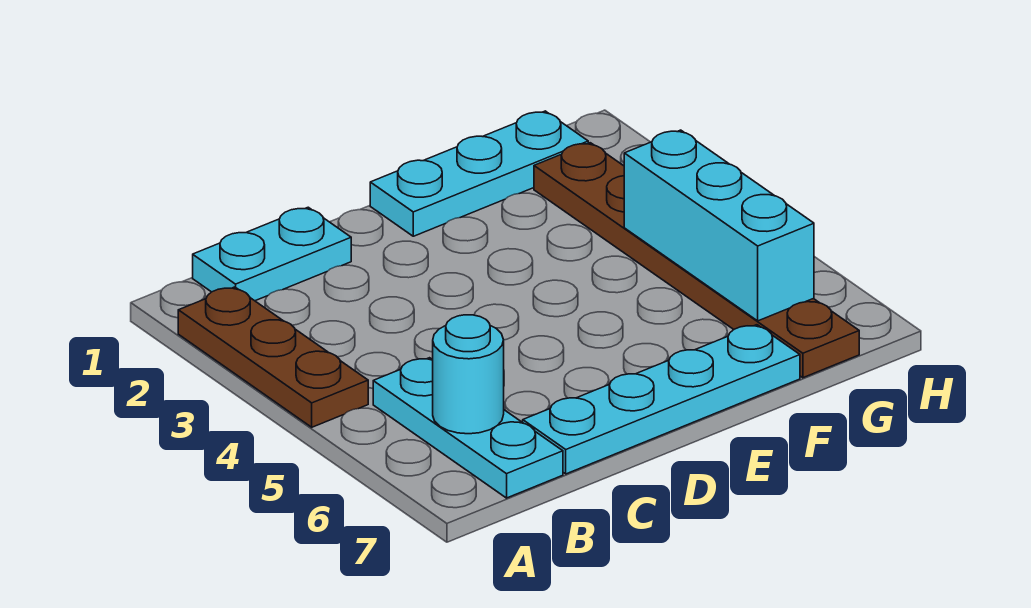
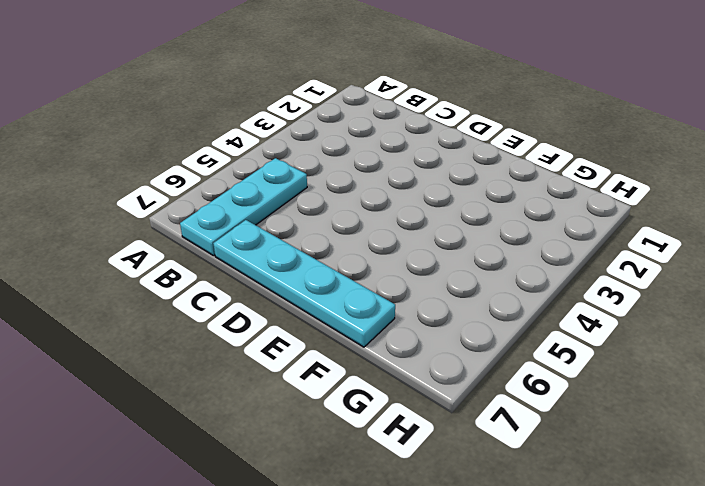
none -> brown 1x3 plate [178,287,368,427]
none -> cyan 1x2 plate [193,207,351,301]

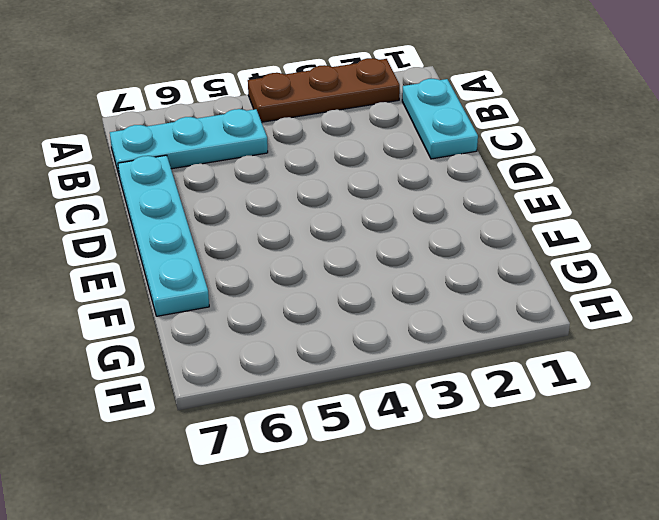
none -> cyan 1x3 plate [370,111,588,236]
none -> brown 1x6 plate [534,143,859,378]

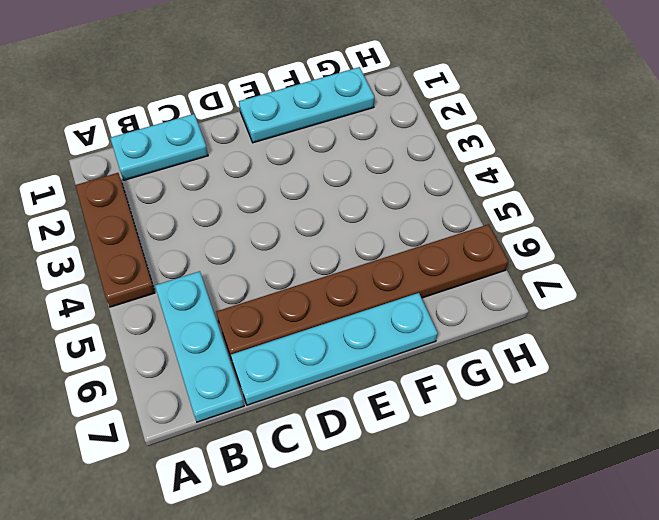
brown 1x6 plate [216,224,508,356] -> brown 1x6 plate turned to [534,143,859,378]
none -> cyan 1x1 round brick [433,315,504,434]
none -> cyan 1x3 brick [624,130,814,321]

